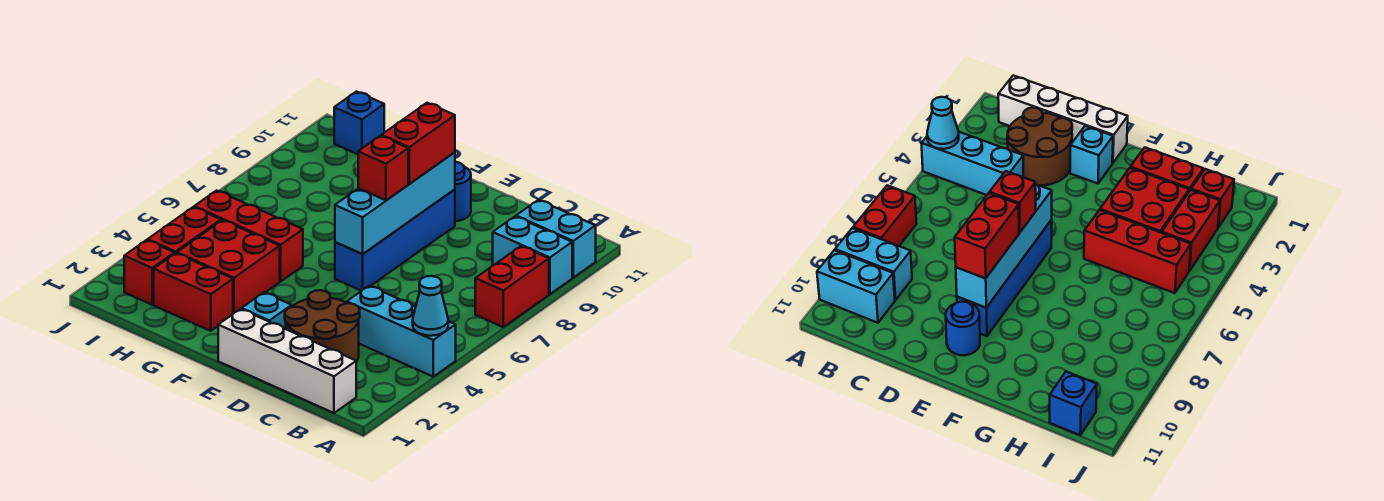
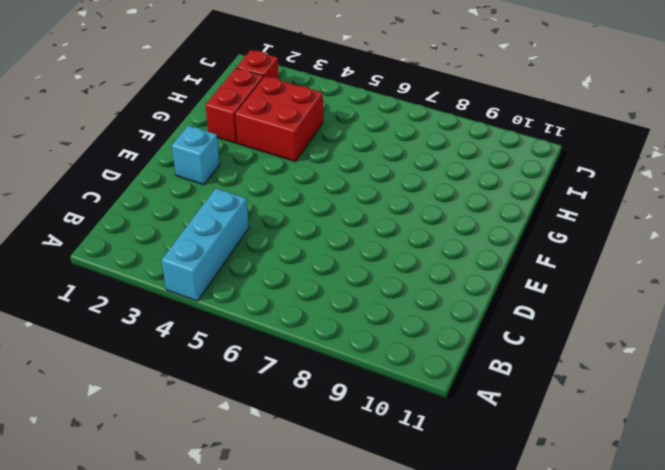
none -> red 1x2 brick [475,246,549,327]
none -> cyan 1x2 brick [493,217,572,294]
none -> cyan 1x2 brick [516,200,596,278]

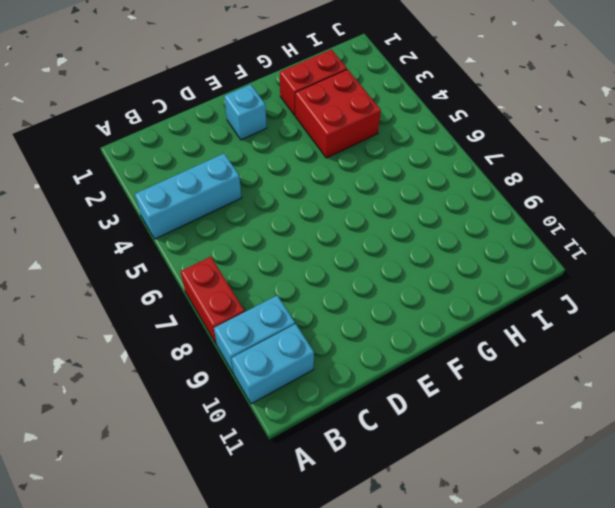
none -> white 1x4 brick [218,309,356,413]
none -> brown 2x2 round brick [285,290,360,362]
none -> blue 1x4 brick [335,189,455,291]

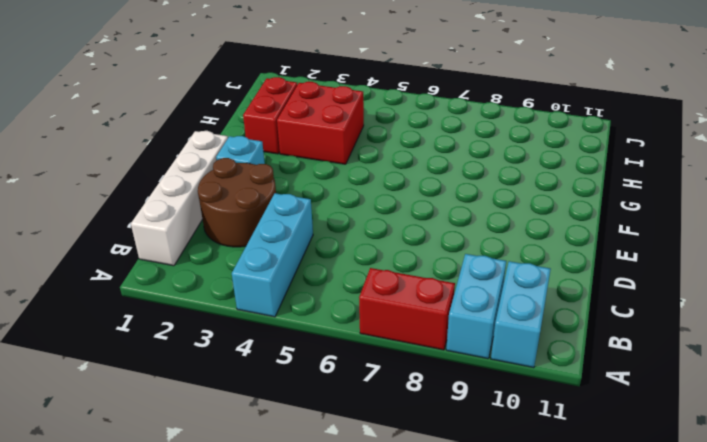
none -> blue 1x4 brick [335,189,455,291]
none -> blue 1x1 round brick [455,162,471,221]
none -> red 1x3 brick [194,191,303,281]

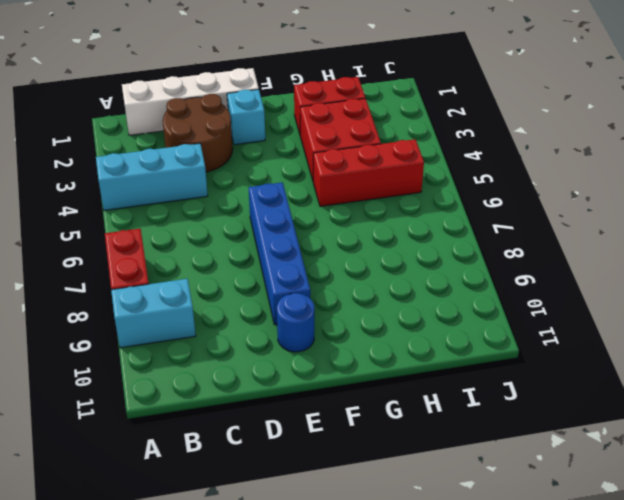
none -> cyan 1x2 brick [516,200,596,278]
none -> red 1x1 brick [124,240,174,305]
none -> red 1x2 brick [148,207,221,254]

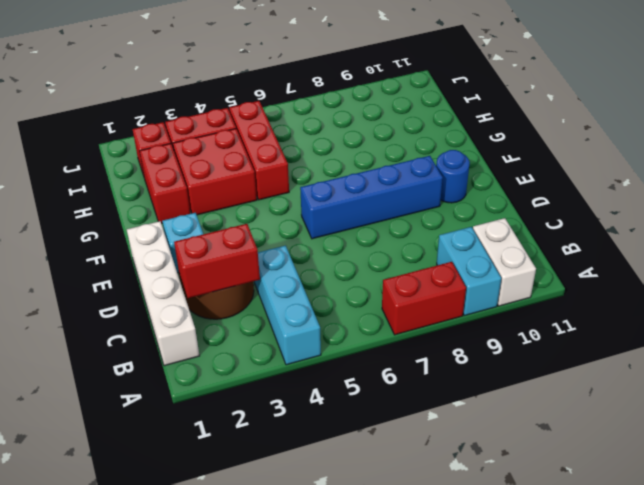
white 1x2 brick [473,218,536,306] -> cyan 1x2 brick [516,200,596,278]
red 1x2 brick [174,224,260,298] -> red 1x2 brick moved to [381,103,455,184]
none -> blue 1x1 brick [334,92,384,154]
none -> cyan 1x1 cone [413,276,448,336]
none -> cyan 1x4 brick [335,152,455,254]

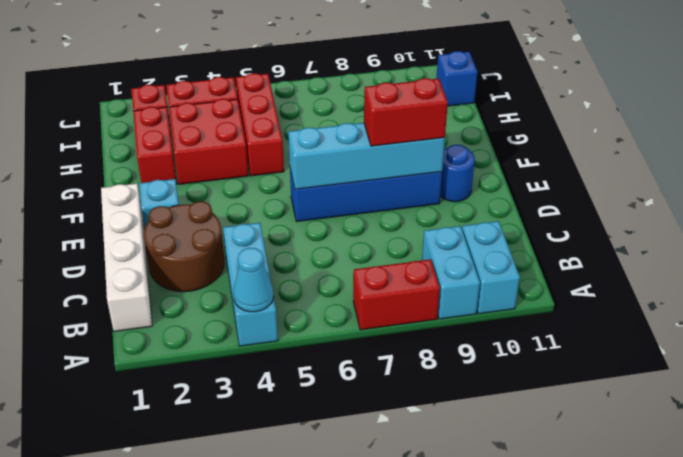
none -> red 1x1 brick [358,136,408,200]

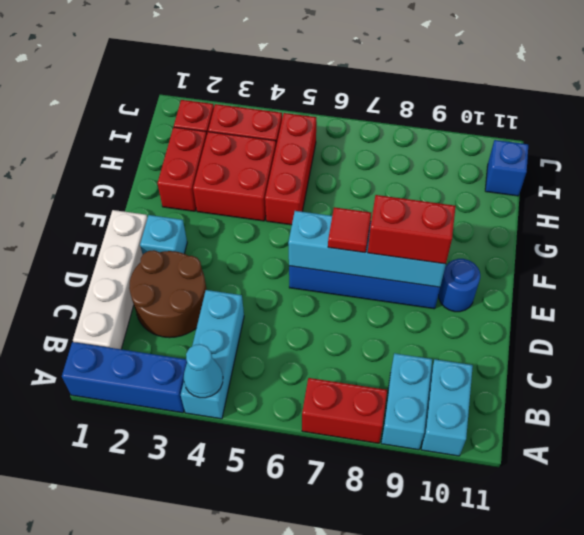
blue 1x3 brick [62,342,187,413] -> none
red 1x1 tile [328,207,371,253] -> red 1x1 brick [358,136,408,200]

